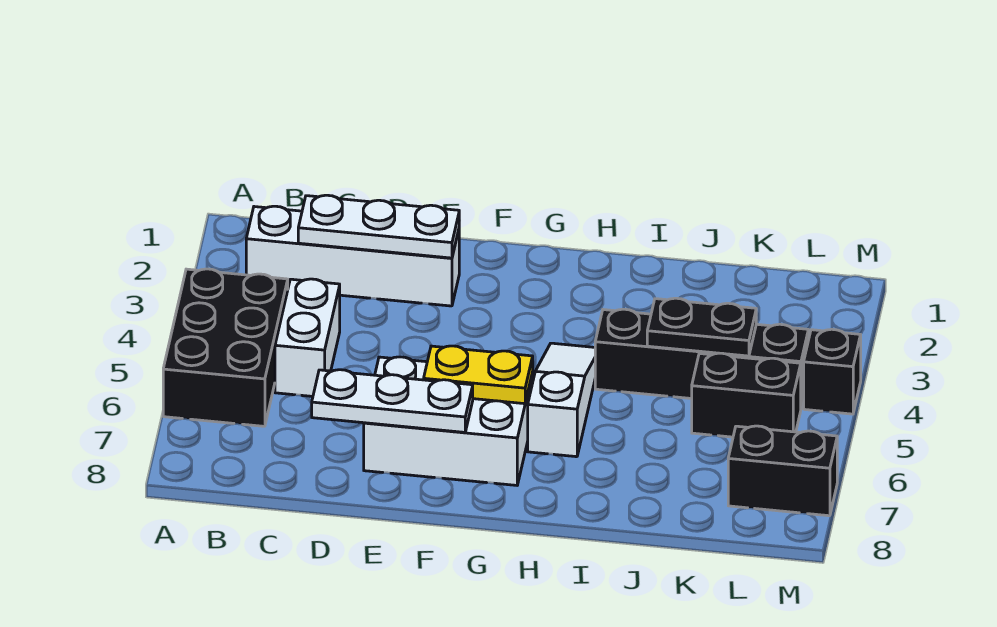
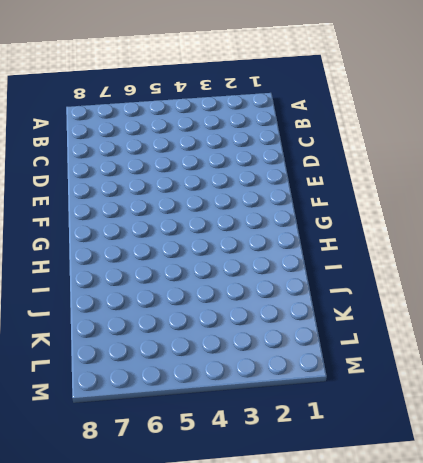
none -> black 2x3 brick [163,269,288,426]
none -> white 1x4 brick [246,206,459,306]
none -> white 1x2 brick [275,279,340,396]

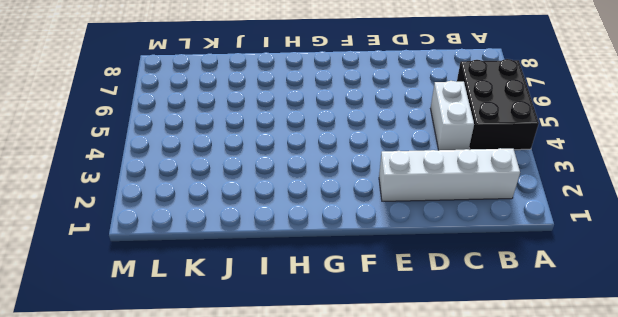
none -> white 2x3 brick [364,357,533,485]
none -> white 1x3 slope [528,343,595,457]
none -> black 1x4 brick [595,309,808,407]

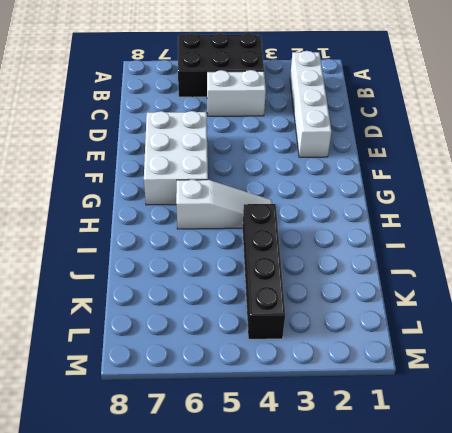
none -> black 1x2 brick [692,353,801,437]
none -> black 1x2 brick [728,426,837,516]
none -> black 1x1 brick [804,329,861,414]

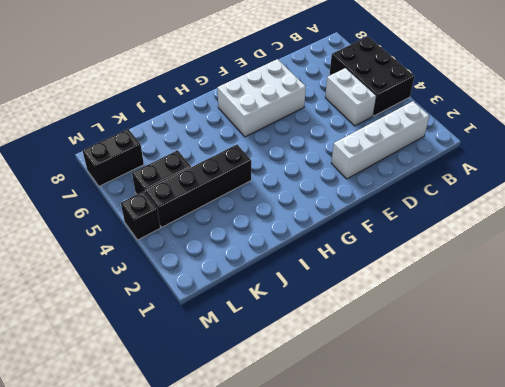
none -> white 1x3 slope [528,343,595,457]
none -> white 1x3 plate [298,195,459,258]
none -> white 1x3 plate [312,370,473,432]

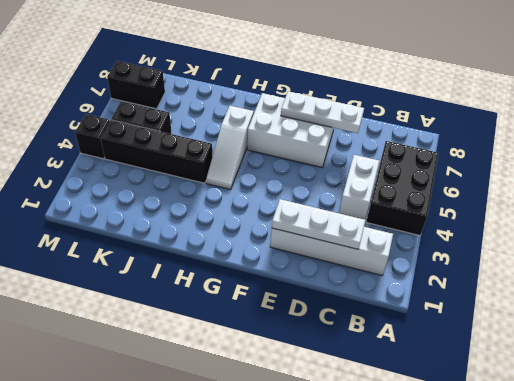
none -> yellow 1x2 plate [424,346,533,404]
none -> black 1x2 plate [647,298,756,356]

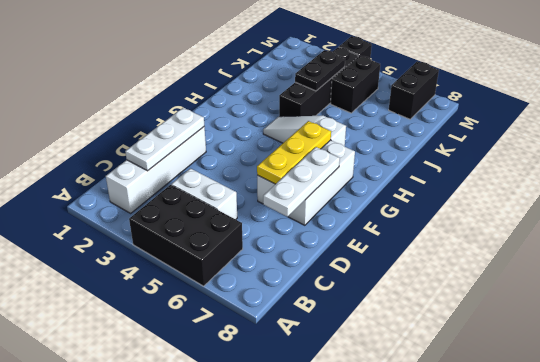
yellow 1x3 plate [257,121,331,184] -> yellow 1x2 plate [424,346,533,404]

